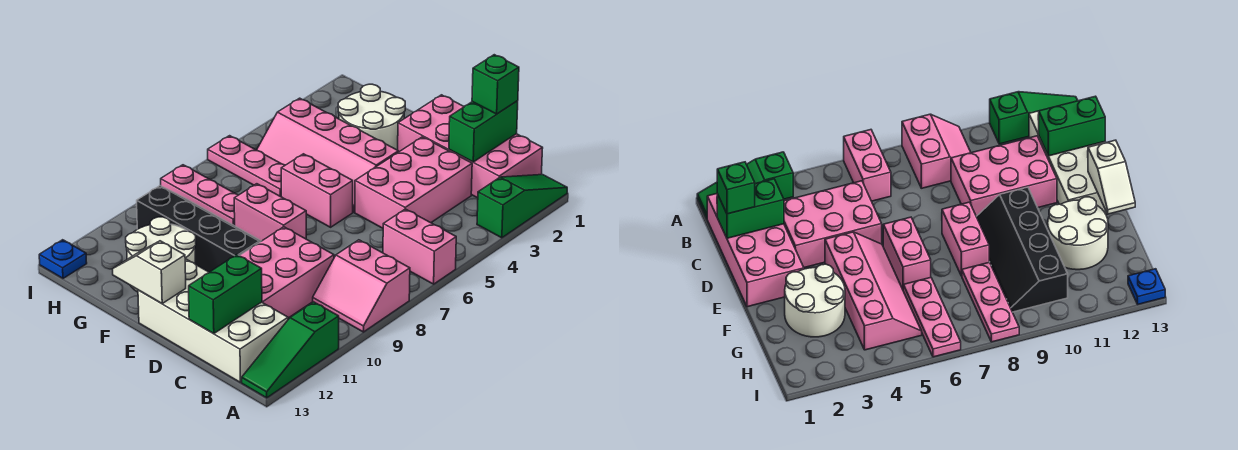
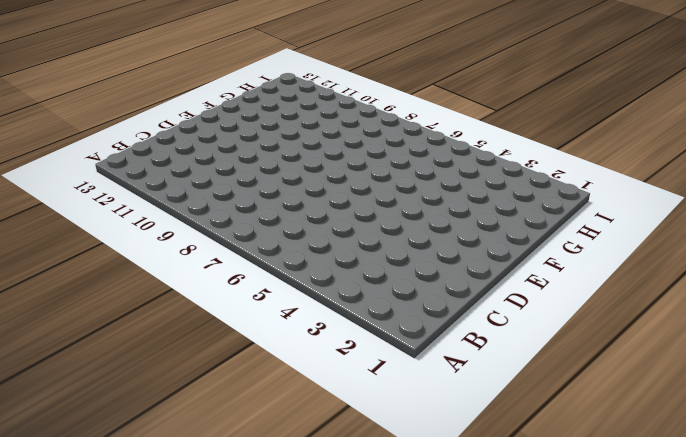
none -> green 1x3 slope [477,175,567,238]
none -> pink 1x2 brick [383,209,456,284]
none -> pink 2x2 slope [313,240,410,332]

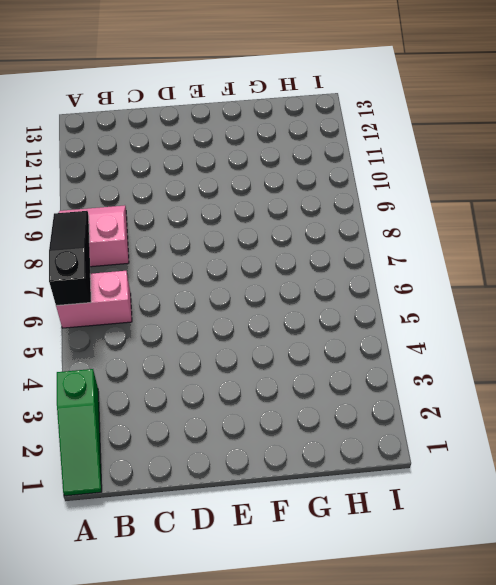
black 1x3 slope [49,211,91,306] -> none
none -> green 1x3 slope [242,302,339,398]
none -> pink 2x4 brick [398,95,543,198]
none -> white 2x4 brick [138,259,288,382]

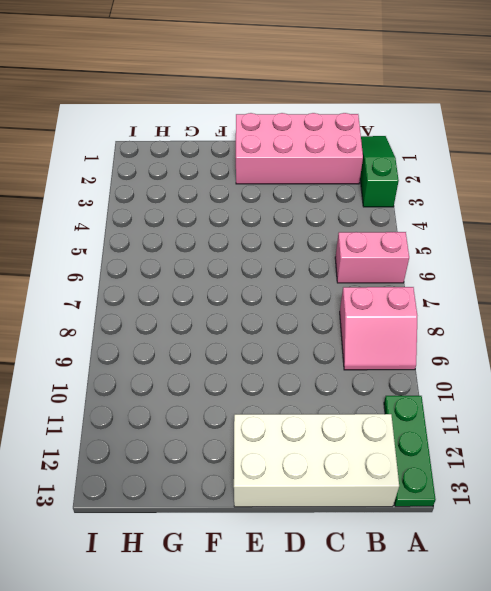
green 1x3 plate [384,396,436,507] -> green 1x3 slope [242,302,339,398]
none -> pink 2x3 brick [355,137,472,228]
none -> pink 2x3 brick [239,227,334,318]
none -> pink 2x4 slope [257,98,398,212]

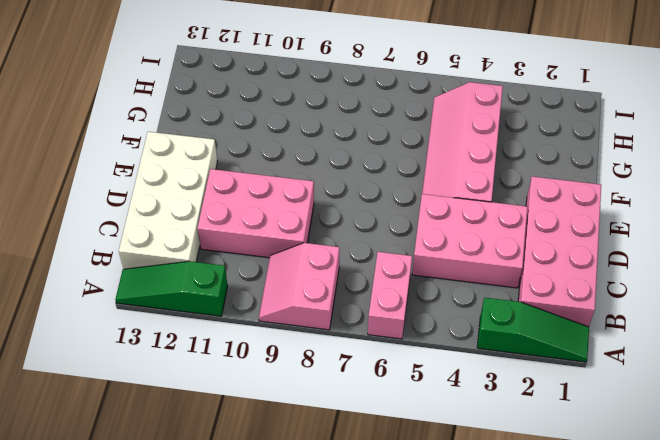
none -> pink 1x2 brick [281,154,353,227]
none -> pink 1x2 brick [234,184,306,241]
none -> black 2x4 slope [137,186,261,272]

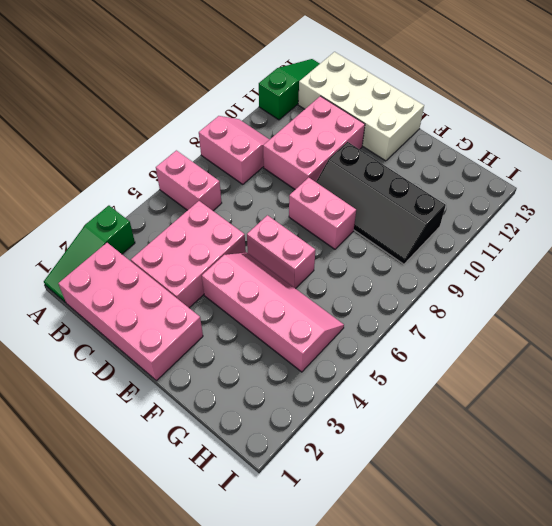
none -> white 2x2 round brick [338,84,405,150]
none -> white 2x2 round brick [126,217,196,292]
none -> pink 1x3 plate [208,136,285,197]

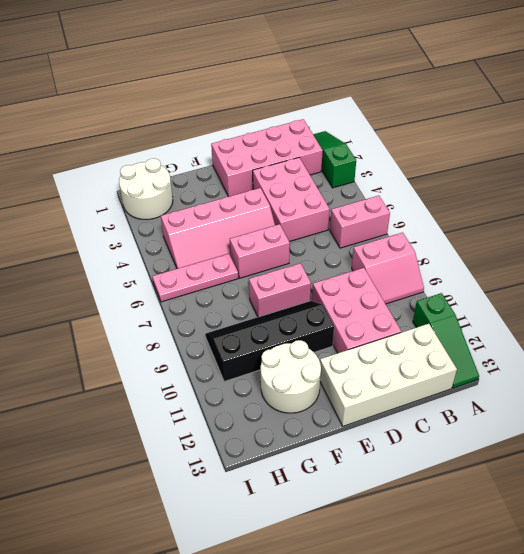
white 2x2 round brick [119,158,173,220] -> white 2x2 round brick moved to [338,84,405,150]
none -> pink 1x3 plate [161,165,238,226]
none -> blue 1x1 plate [39,240,87,278]
none -> green 1x2 brick [449,101,518,162]

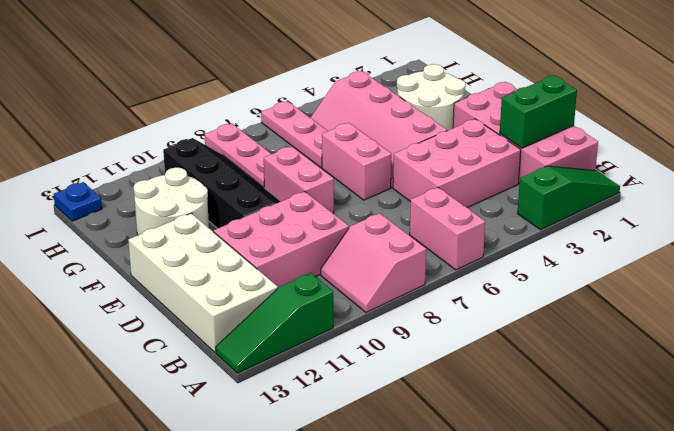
none -> green 1x2 brick [189,255,262,334]
none -> white 1x2 slope [113,241,186,303]
none -> green 1x1 brick [472,55,519,114]

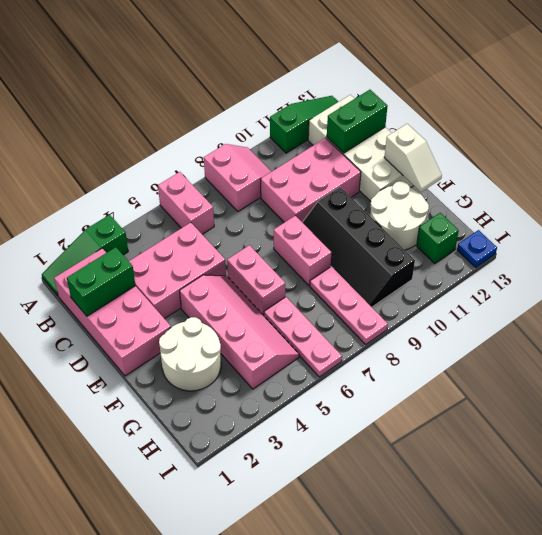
green 1x1 brick [417,213,459,264] -> green 1x1 brick moved to [472,55,519,114]

